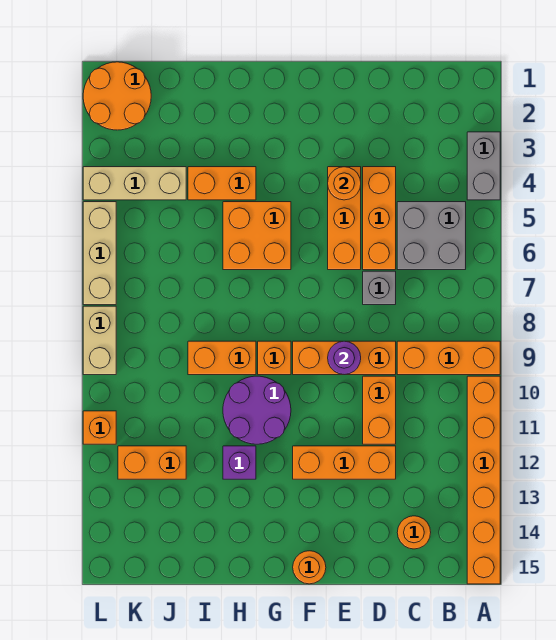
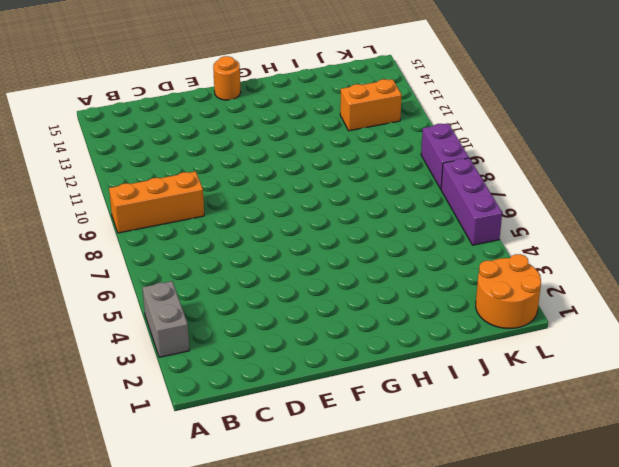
purple 1x3 brick [441,158,502,245] -> tan 1x3 brick [83,202,116,305]
purple 1x2 brick [421,123,469,189] -> tan 1x2 brick [83,306,116,375]
none -> orange 1x6 brick [467,376,500,584]
none -> grey 2x2 brick [397,202,466,270]
none -> orange 1x1 round brick [397,516,431,549]

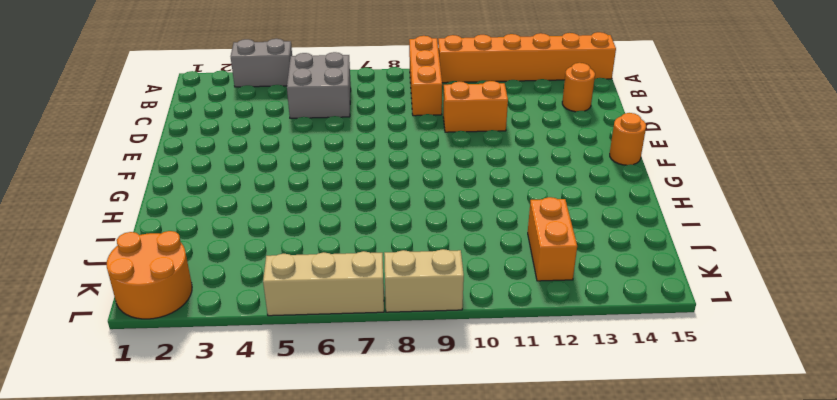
none -> orange 1x3 brick [363,167,396,270]
none -> grey 1x1 brick [363,271,396,305]
none -> orange 1x3 brick [293,341,396,375]

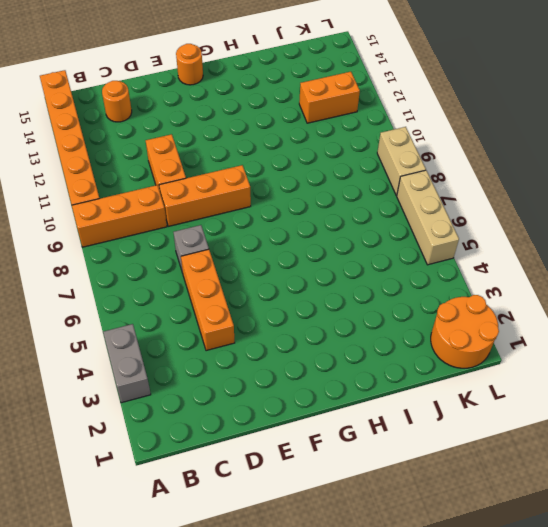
none -> grey 2x2 brick [397,202,466,270]
none -> orange 1x3 brick [293,446,396,479]
none -> orange 1x3 brick [328,167,361,270]

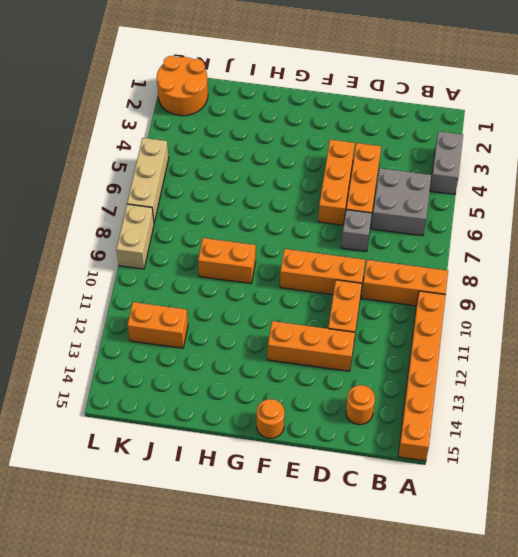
none -> orange 2x2 brick [223,202,291,270]
none -> orange 1x1 brick [258,341,291,375]
none -> purple 2x2 round brick [223,376,291,444]

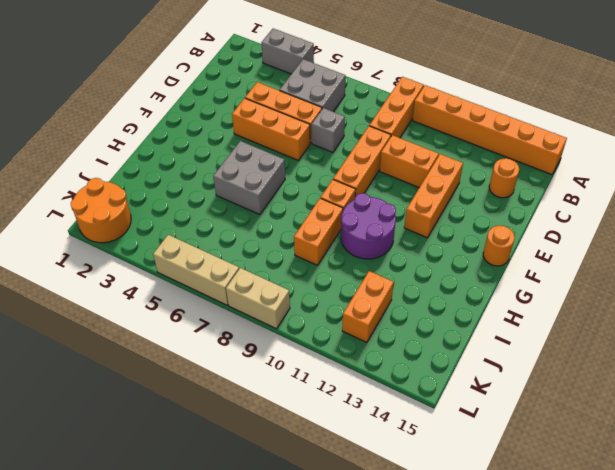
grey 2x2 brick [213,141,285,214] -> orange 2x2 brick [223,202,291,270]
none -> orange 1x2 brick [188,167,256,200]
none -> purple 1x1 brick [223,446,256,479]
none -> tan 1x3 brick [83,167,186,200]

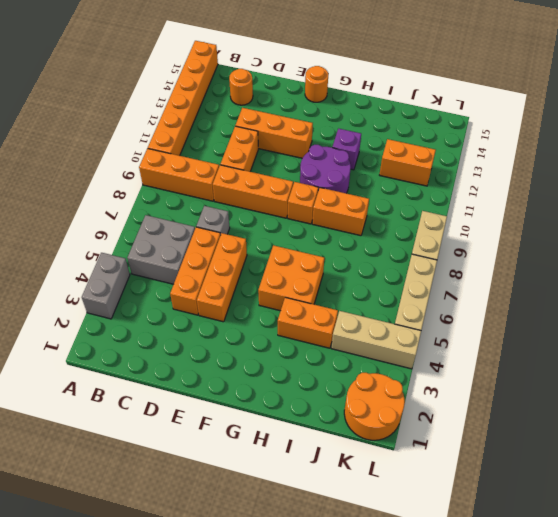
none -> orange 1x1 brick [83,411,116,444]
none -> orange 1x1 round brick [328,167,361,200]
none -> purple 1x1 round brick [328,341,361,375]

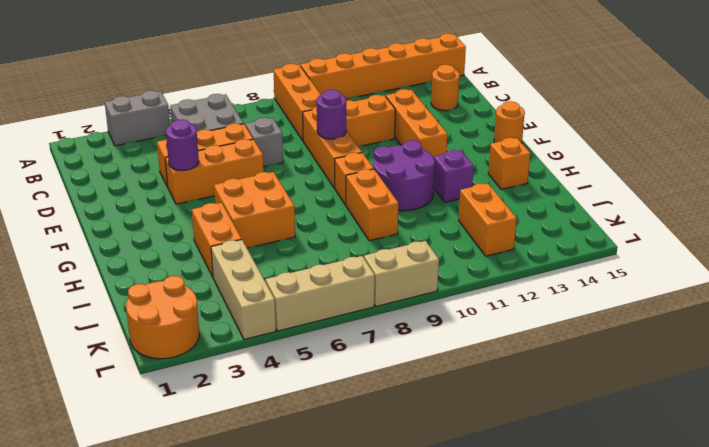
purple 1x1 round brick [166,120,199,171] -> orange 1x1 round brick [328,167,361,200]
orange 1x1 brick [488,138,530,189] -> orange 1x1 brick moved to [83,411,116,444]

